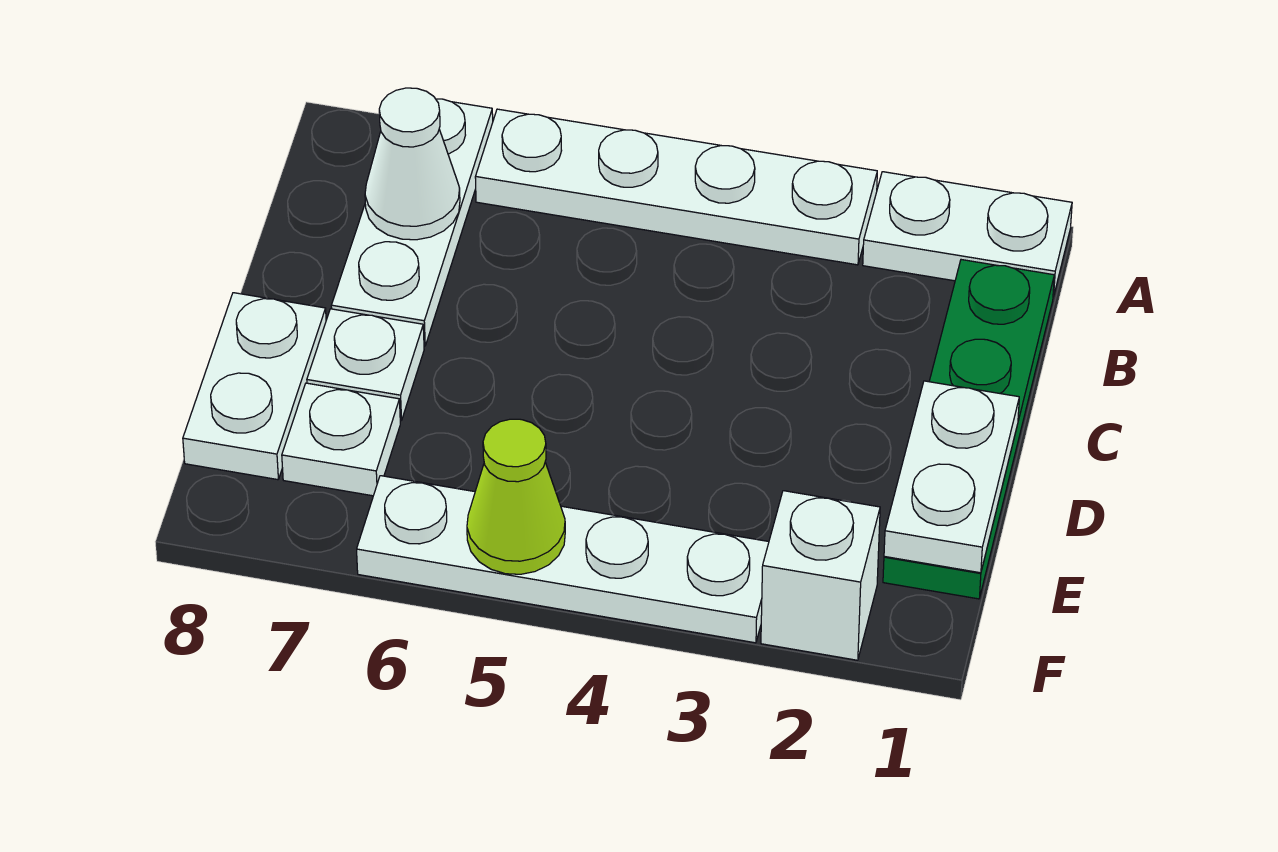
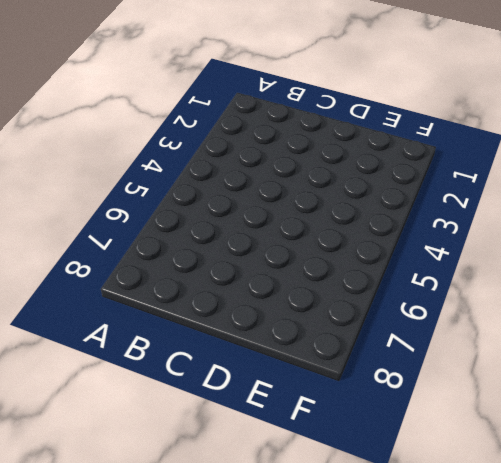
none -> white 1x2 plate [863,172,1072,297]
none -> white 1x4 plate [475,109,877,265]
none -> white 1x3 plate [331,99,493,346]

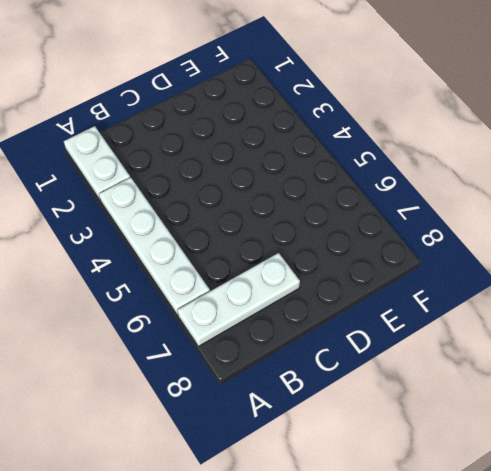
none -> green 1x4 plate [883,260,1054,599]
none -> white 1x1 plate [307,309,424,421]
none -> white 1x2 plate [183,293,326,480]

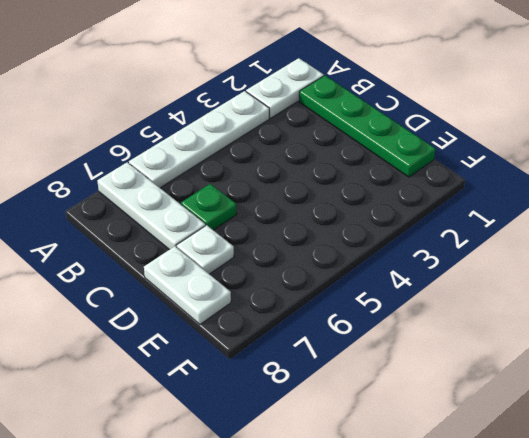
green 1x1 plate [181,184,237,230] -> none
none -> white 1x1 plate [282,383,400,496]
none -> white 1x1 brick [761,491,880,660]
none -> white 1x4 plate [357,476,769,643]

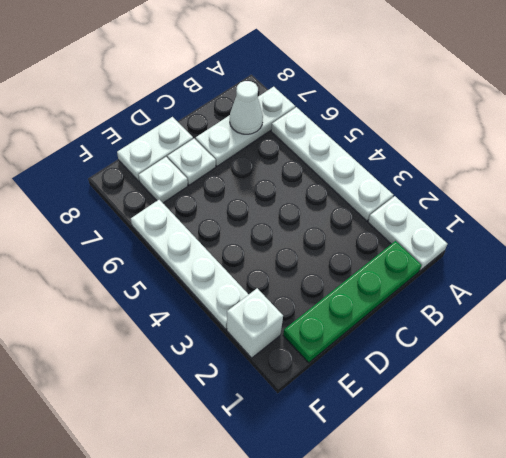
none -> white 1x2 plate [884,381,1019,573]
none -> lime 1x1 cone [467,419,565,574]

